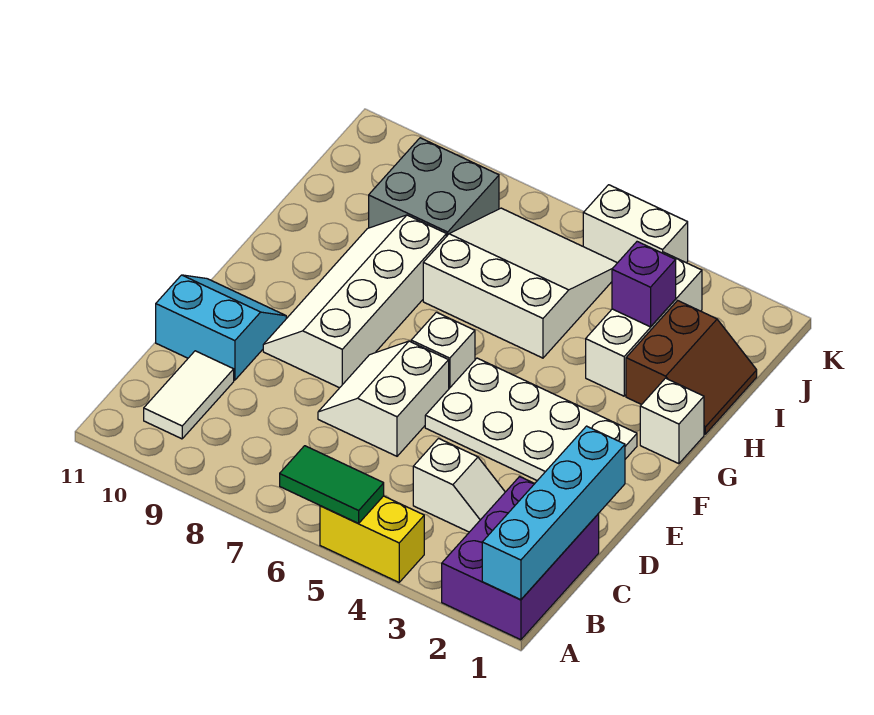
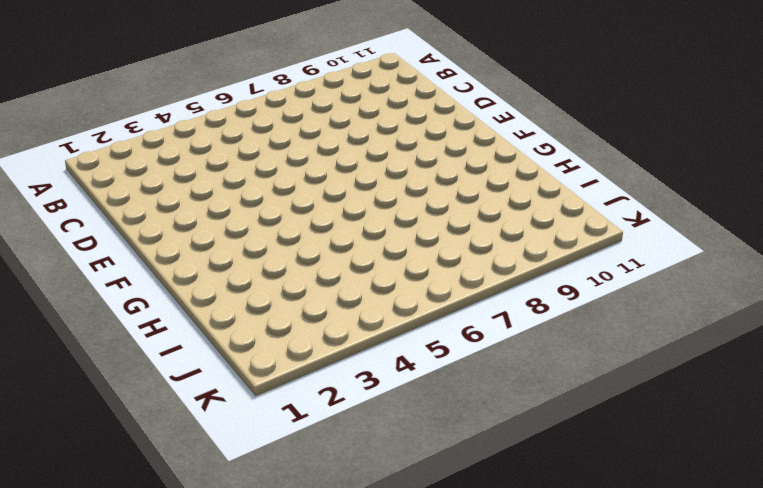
none -> purple 2x3 brick [442,477,599,640]
none -> yellow 1x2 brick [320,496,424,582]
none -> white 1x2 tile [144,351,234,439]

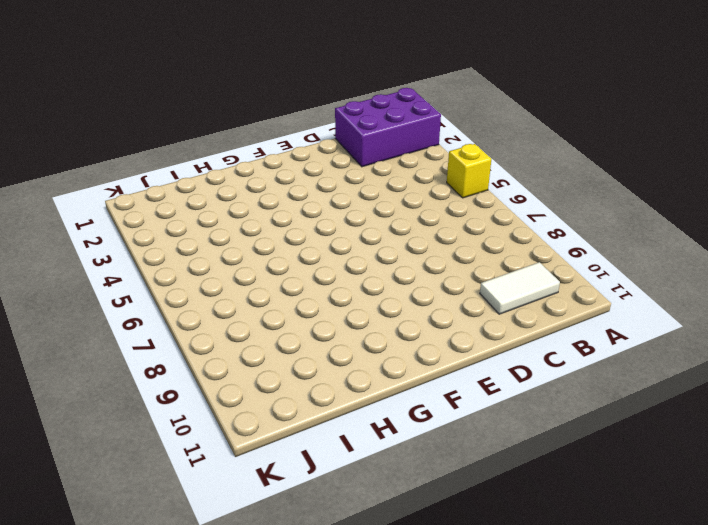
yellow 1x1 brick [447,144,491,198] -> yellow 1x2 brick [320,496,424,582]
none -> white 1x2 slope [413,439,505,532]
none -> white 2x2 slope [318,341,449,456]
none -> cyan 2x2 slope [156,275,286,380]

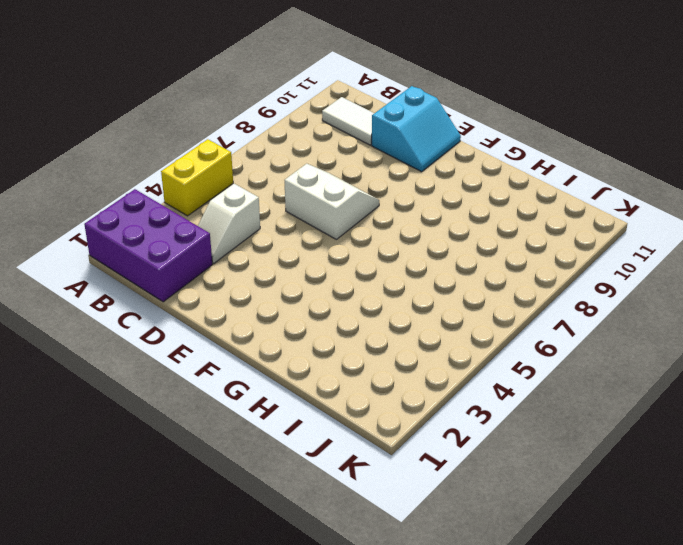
none -> white 2x4 plate [425,358,637,481]
none -> white 2x4 slope [263,215,446,388]
none -> white 1x1 brick [411,312,475,388]

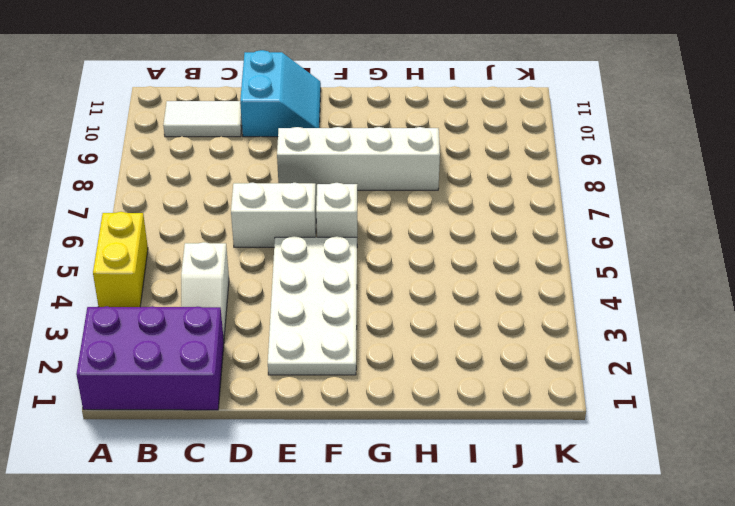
none -> white 1x1 brick [640,378,704,464]
none -> brown 2x2 slope [626,301,757,434]
none -> white 1x3 brick [586,252,702,396]

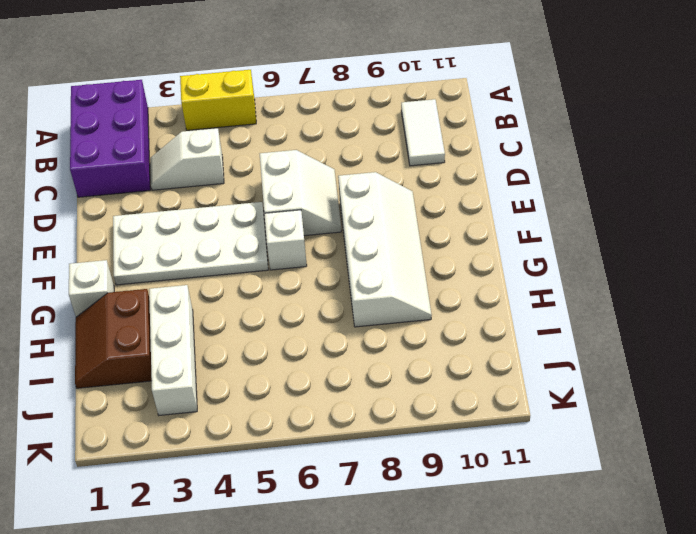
none -> cyan 2x2 slope [156,275,286,380]
none -> white 3x3 slope [423,208,617,358]
none -> grey 2x2 brick [369,138,499,237]

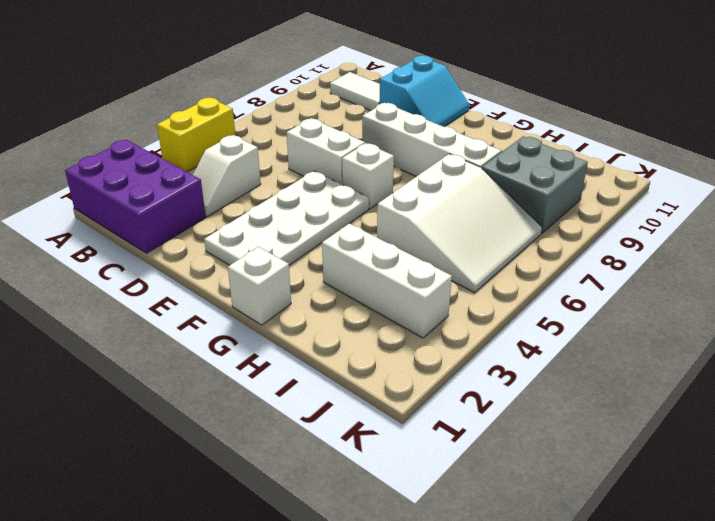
none -> brown 2x2 slope [626,301,757,434]
none -> white 1x2 brick [583,185,688,263]
none -> cyan 1x4 brick [482,426,625,600]

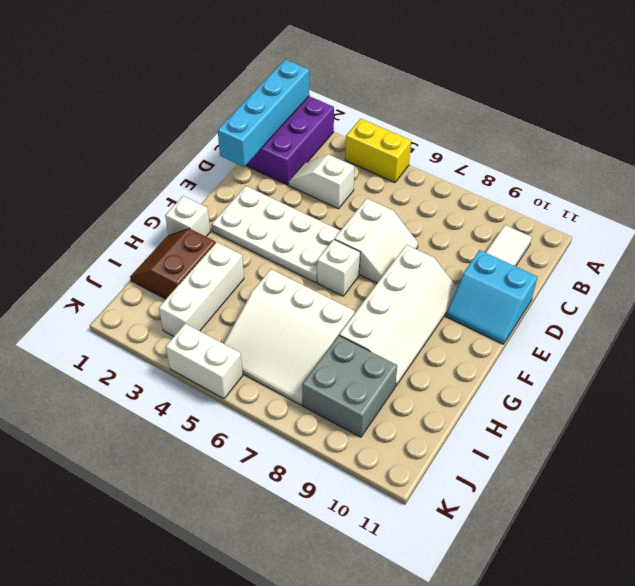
none -> green 1x2 tile [280,446,384,523]
none -> purple 1x1 brick [612,242,676,327]

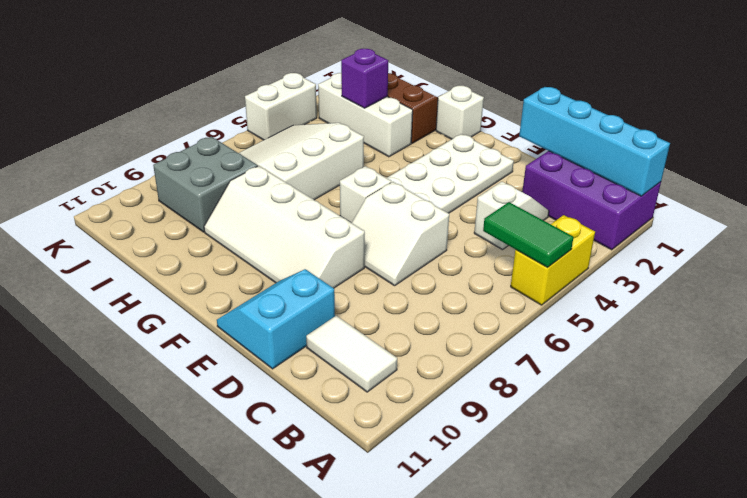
green 1x2 tile [483,202,574,268] -> green 1x2 tile turned to [280,446,384,523]

